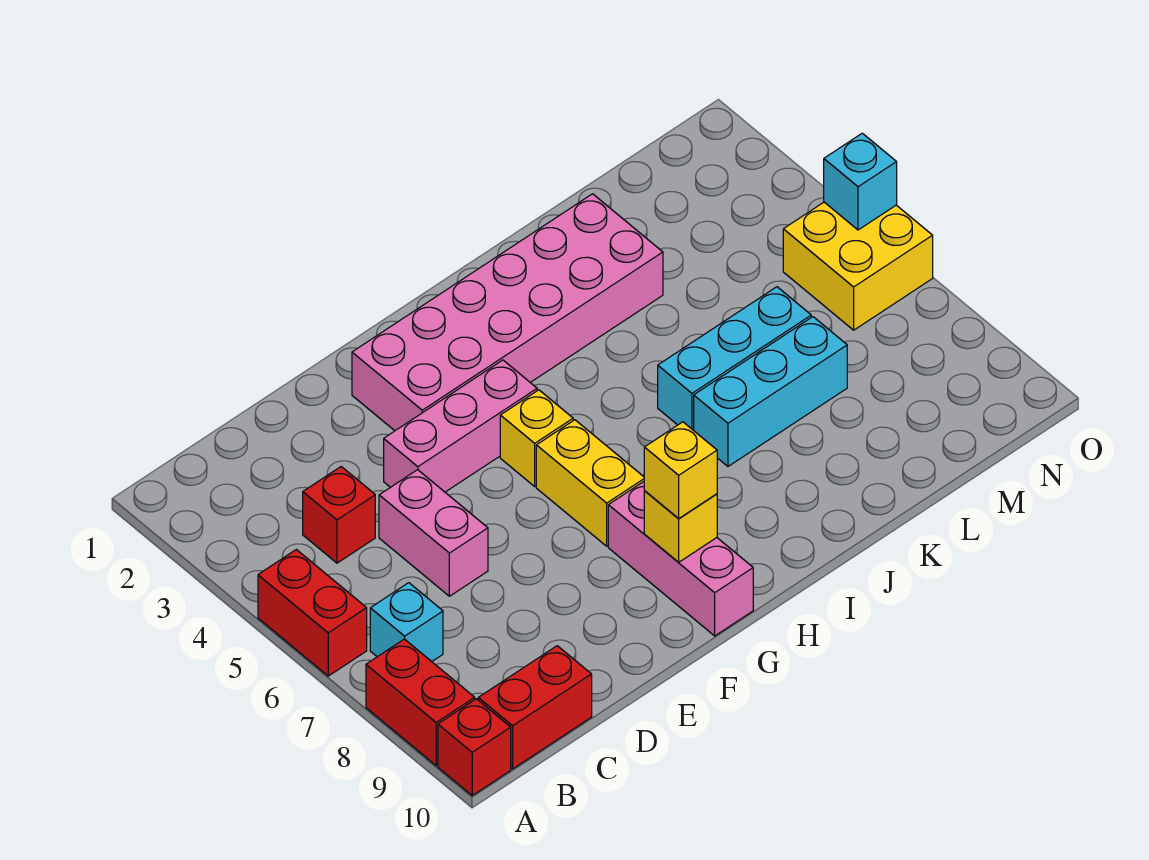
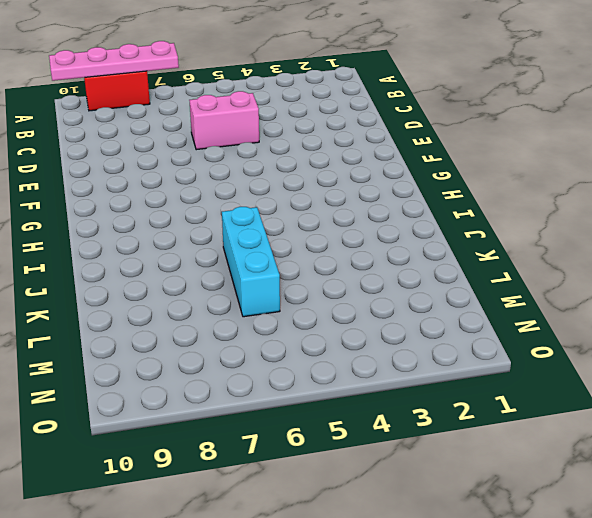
pink 1x4 plate [49,41,179,81] -> none
none -> red 1x2 brick [258,550,367,676]
none -> red 1x1 brick [438,699,511,795]
none -> cyan 1x1 brick [370,583,443,661]

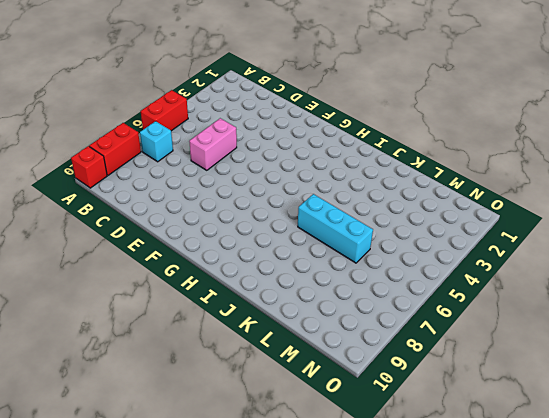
none -> red 1x2 brick [478,646,592,769]
none -> red 1x1 brick [303,467,375,563]
none -> pink 1x3 brick [384,360,537,492]

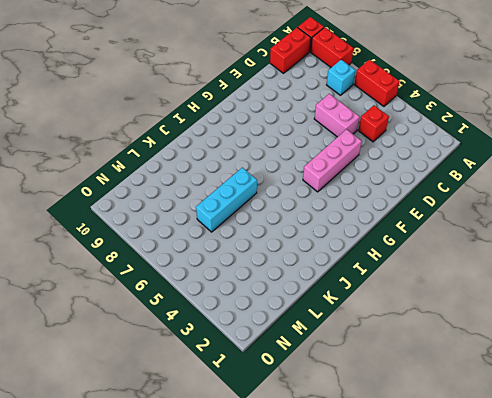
none -> pink 2x6 brick [352,194,663,431]
none -> yellow 1x1 brick [500,390,573,486]
none -> yellow 1x2 brick [536,420,644,546]

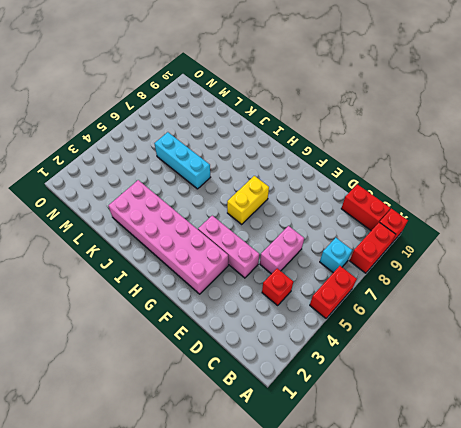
none -> yellow 1x1 brick [500,390,573,486]
none -> pink 1x3 brick [608,482,753,636]
none -> cyan 1x3 brick [694,317,847,466]

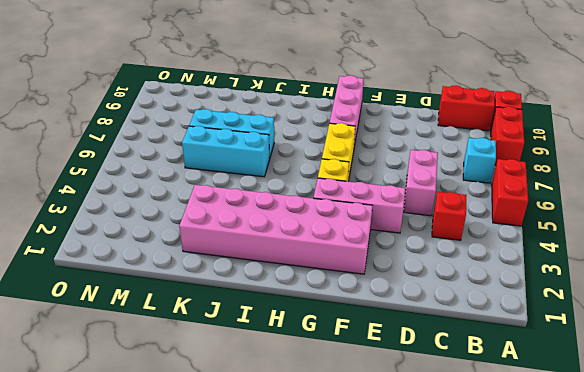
none -> yellow 2x2 brick [783,202,933,330]
none -> yellow 1x1 brick [644,491,717,562]
none -> cyan 1x1 brick [824,133,897,230]

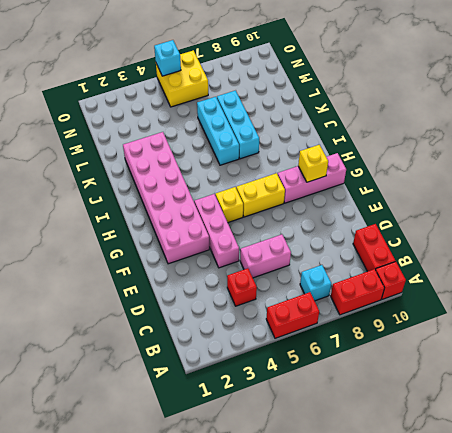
none -> yellow 1x1 brick [644,422,717,519]

